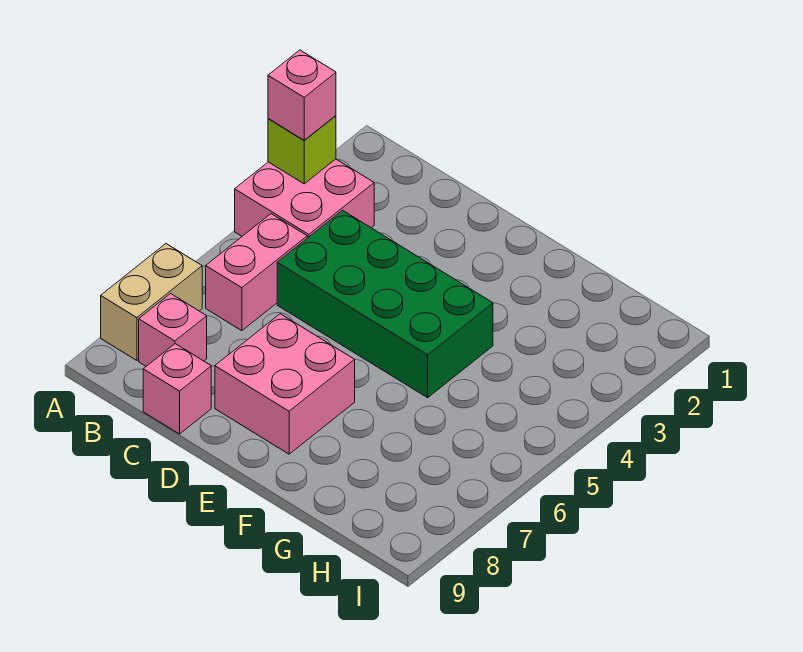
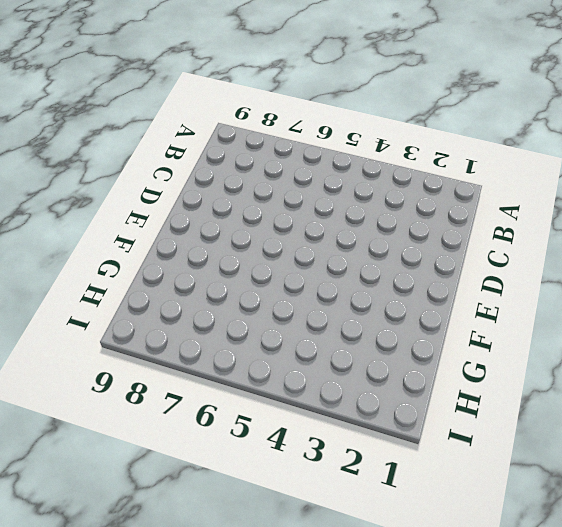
none -> pink 2x2 brick [235,159,374,238]
none -> tan 1x2 brick [101,244,202,360]

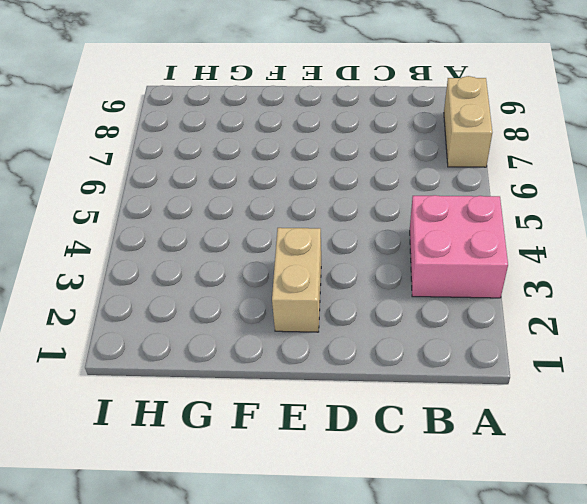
tan 1x2 brick [272,228,321,332] -> none
none -> pink 1x2 brick [206,214,307,331]
none -> pink 1x1 brick [139,294,207,366]

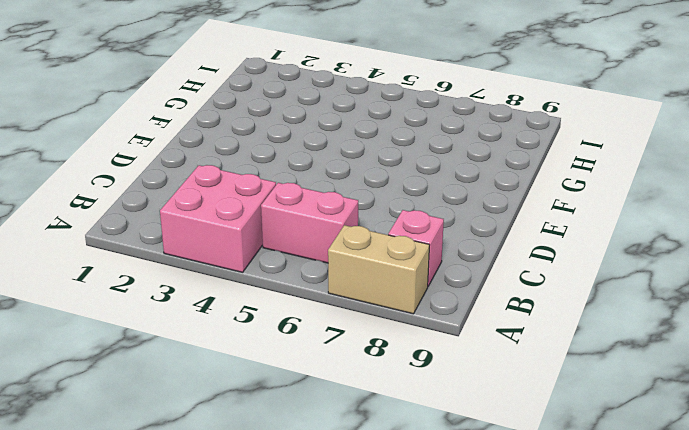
none -> green 2x4 brick [277,210,493,398]
none -> pink 1x1 brick [143,344,211,434]

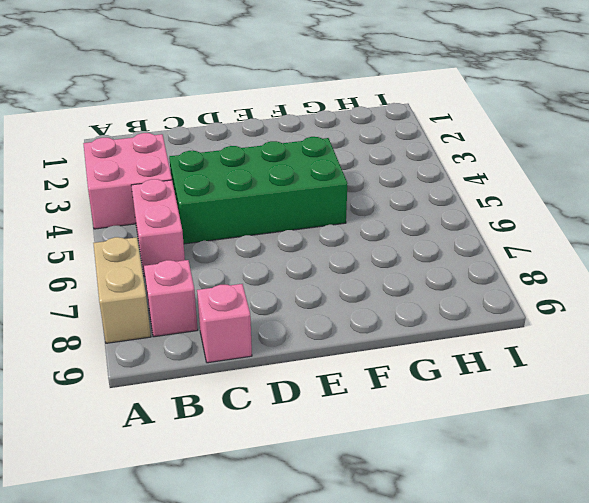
none -> pink 2x2 brick [215,314,355,454]
none -> lime 1x1 brick [268,116,336,184]

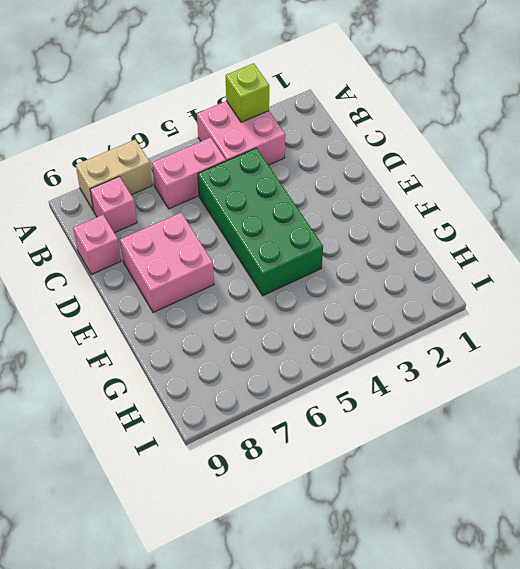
none -> pink 1x1 brick [268,50,336,140]

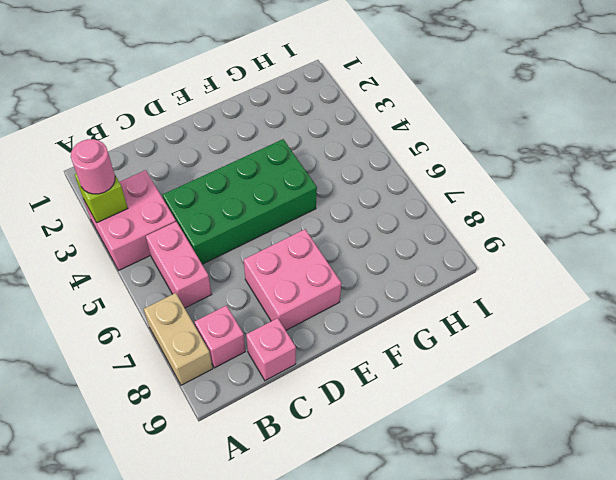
pink 1x1 round brick [71,139,115,194] -> pink 1x1 brick [268,50,336,140]

